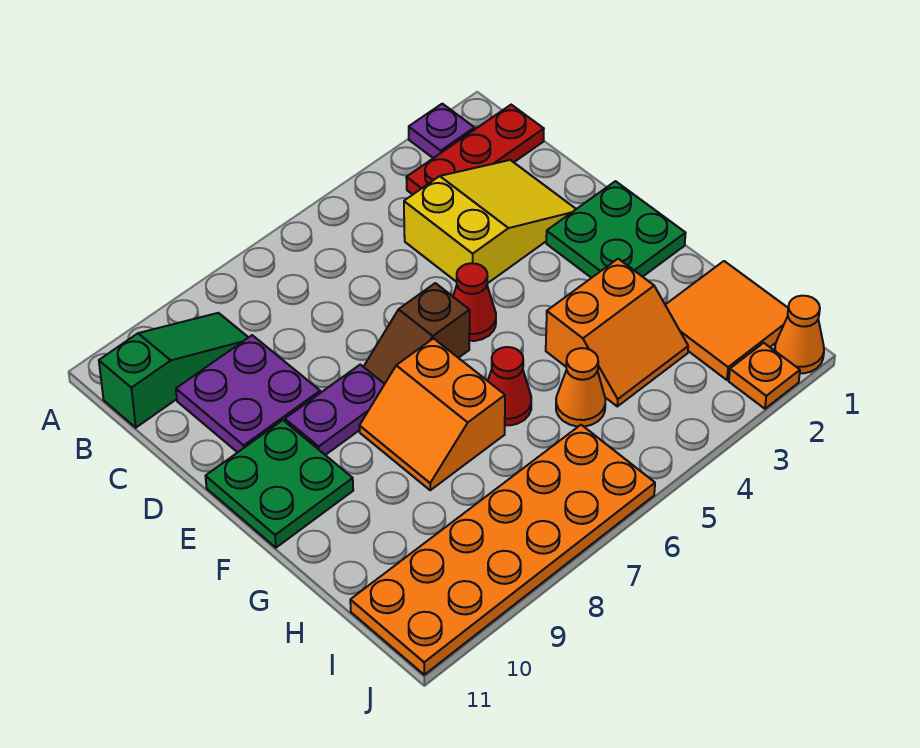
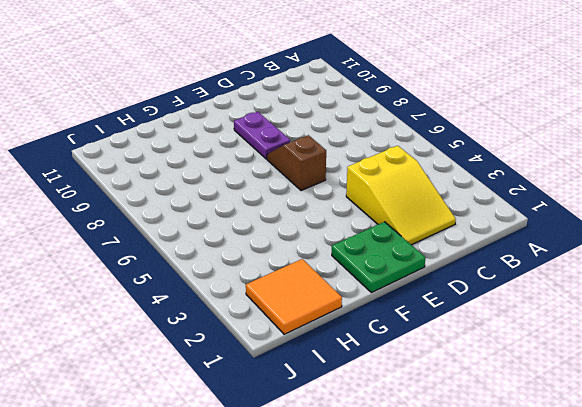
none -> purple 1x1 plate [409,104,474,158]
none -> red 1x3 plate [406,105,544,194]
none -> green 1x3 slope [99,313,248,428]

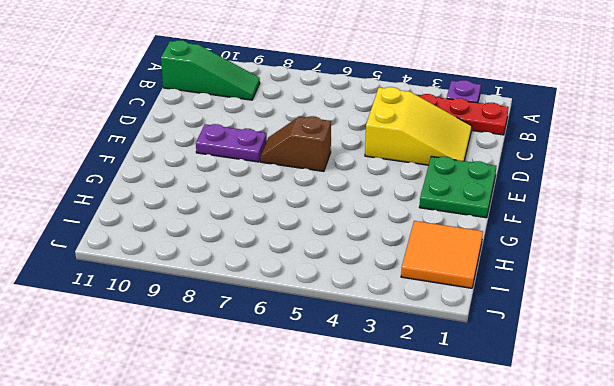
none -> purple 2x2 plate [176,335,320,452]
none -> red 1x1 cone [453,263,496,341]
none -> green 2x2 plate [206,420,353,548]

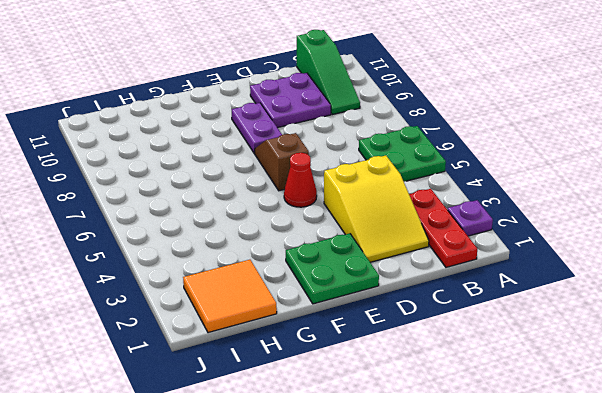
green 2x2 plate [359,126,446,182] -> green 2x2 plate moved to [206,420,353,548]
none -> orange 2x2 slope [360,339,505,490]
none -> orange 2x2 slope [546,259,688,406]
none -> red 1x1 cone [488,347,531,425]

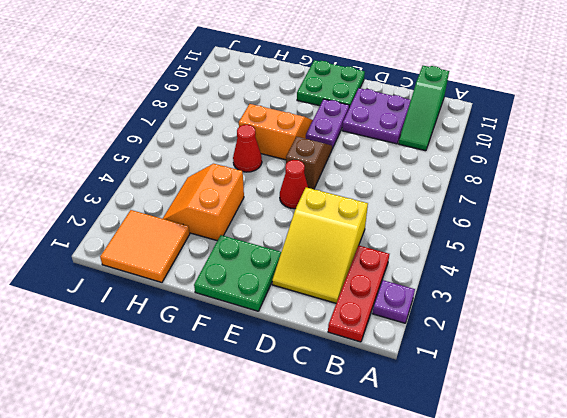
none -> orange 1x1 cone [556,348,605,427]
none -> orange 2x6 plate [350,425,655,675]
none -> orange 1x1 cone [775,296,824,373]

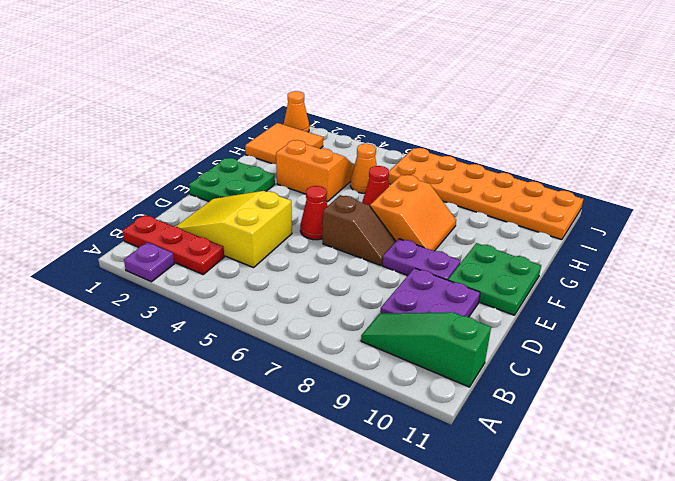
none -> orange 1x1 plate [729,343,800,409]

